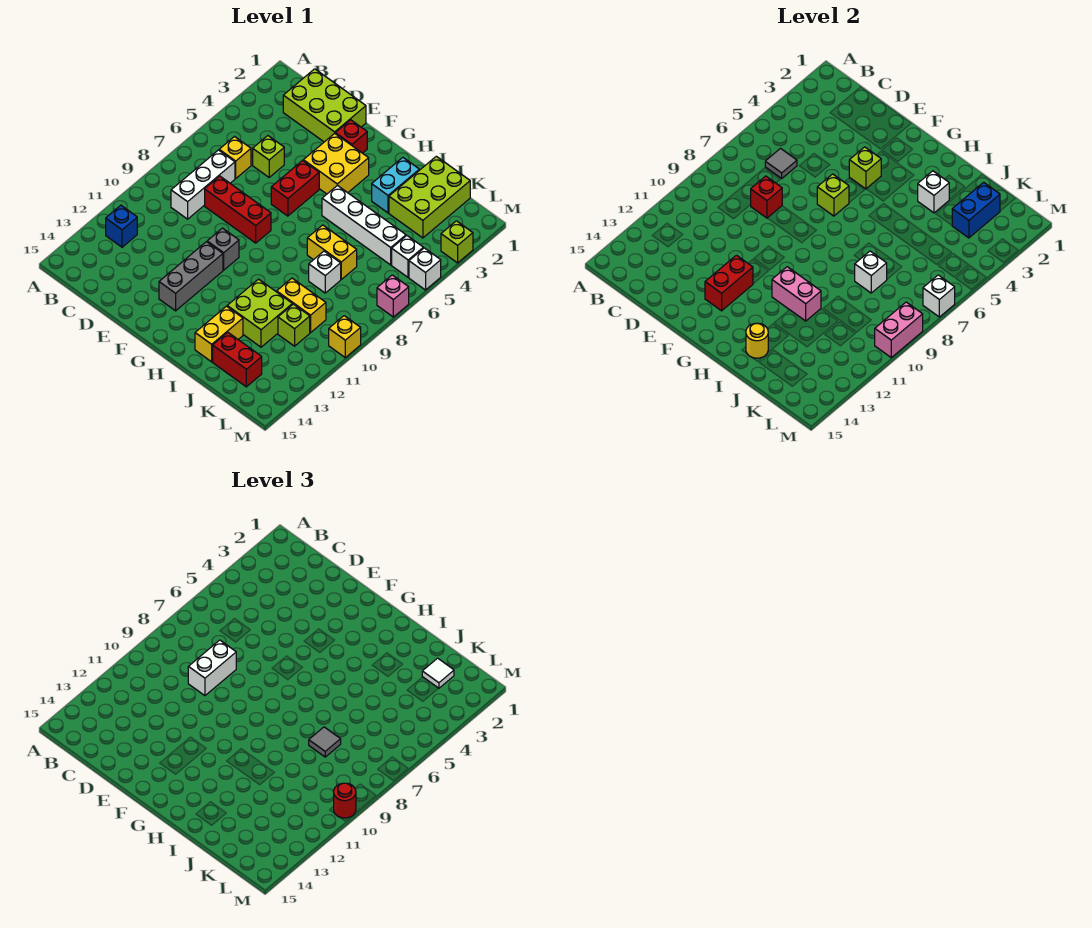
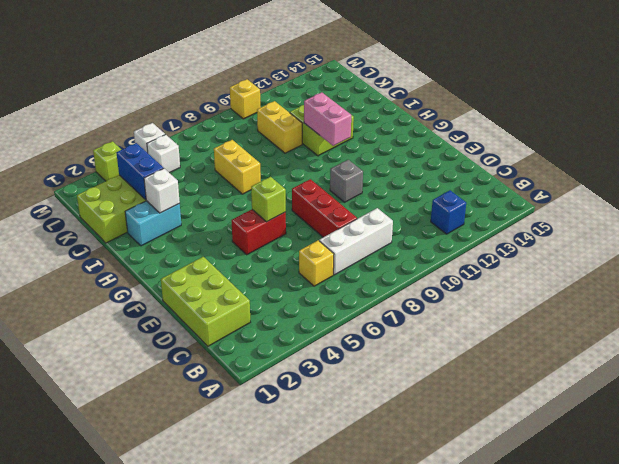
blue 1x2 brick [116,143,164,200] -> blue 1x2 brick turned to [952,182,1000,238]
none -> lime 1x1 brick [253,136,284,177]
none -> red 1x1 brick [335,120,367,153]
none -> yellow 2x2 brick [303,133,369,194]
none -> grey 1x3 brick [159,242,223,311]

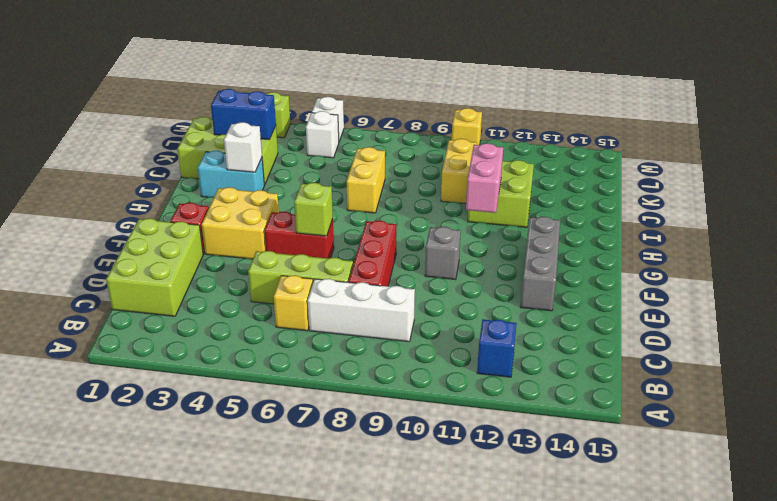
lime 1x3 brick [248,251,353,304] -> lime 1x1 brick [253,136,284,177]
grey 1x3 brick [520,217,560,311] -> grey 1x3 brick turned to [159,242,223,311]
none -> white 1x4 brick [322,185,406,265]
none -> yellow 1x2 brick [195,306,243,362]
none -> white 1x1 brick [309,251,341,293]
none -> red 1x2 brick [213,332,262,387]

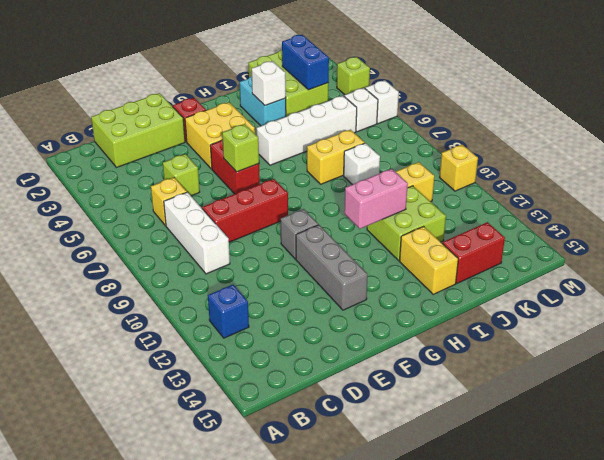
none -> lime 1x1 brick [278,304,310,346]
none -> pink 1x1 brick [377,275,409,317]
none -> grey 1x1 tile [765,149,797,178]
none -> red 1x1 brick [751,176,782,218]

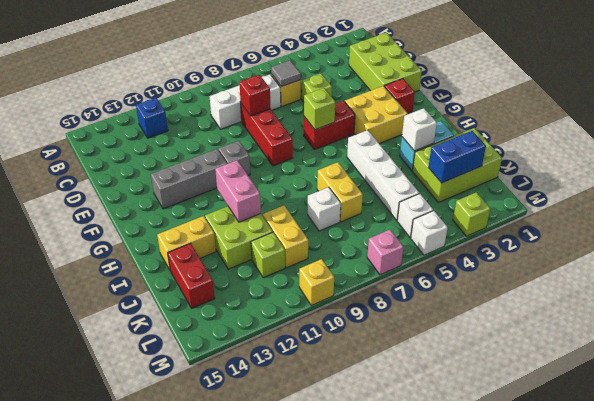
none -> lime 1x1 brick [849,147,881,189]
none -> red 1x2 brick [705,255,753,311]
none -> yellow 1x1 round brick [746,323,768,358]
none -> white 1x1 brick [855,251,887,293]

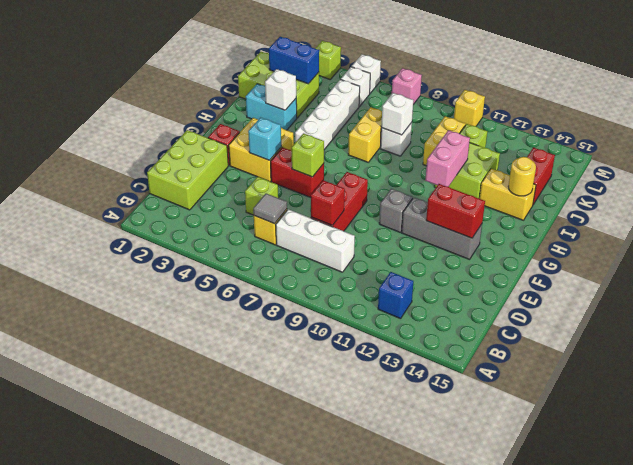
cyan 1x1 brick [248,117,281,160] -> lime 1x1 brick [849,147,881,189]
none -> white 1x1 brick [923,275,955,317]
none -> pink 1x2 brick [875,302,923,357]
none -> white 1x2 brick [188,640,236,696]
none -> grey 1x1 tile [309,727,341,757]

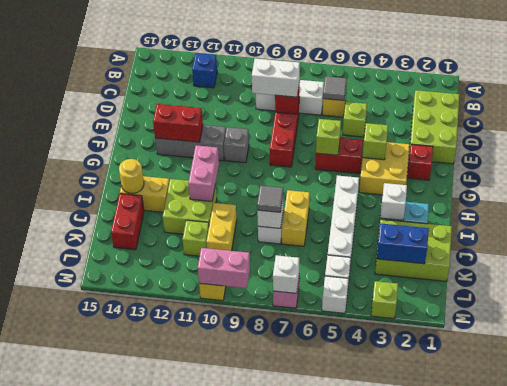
none -> white 1x1 tile [422,658,454,689]
none -> red 1x1 round brick [334,783,356,818]

